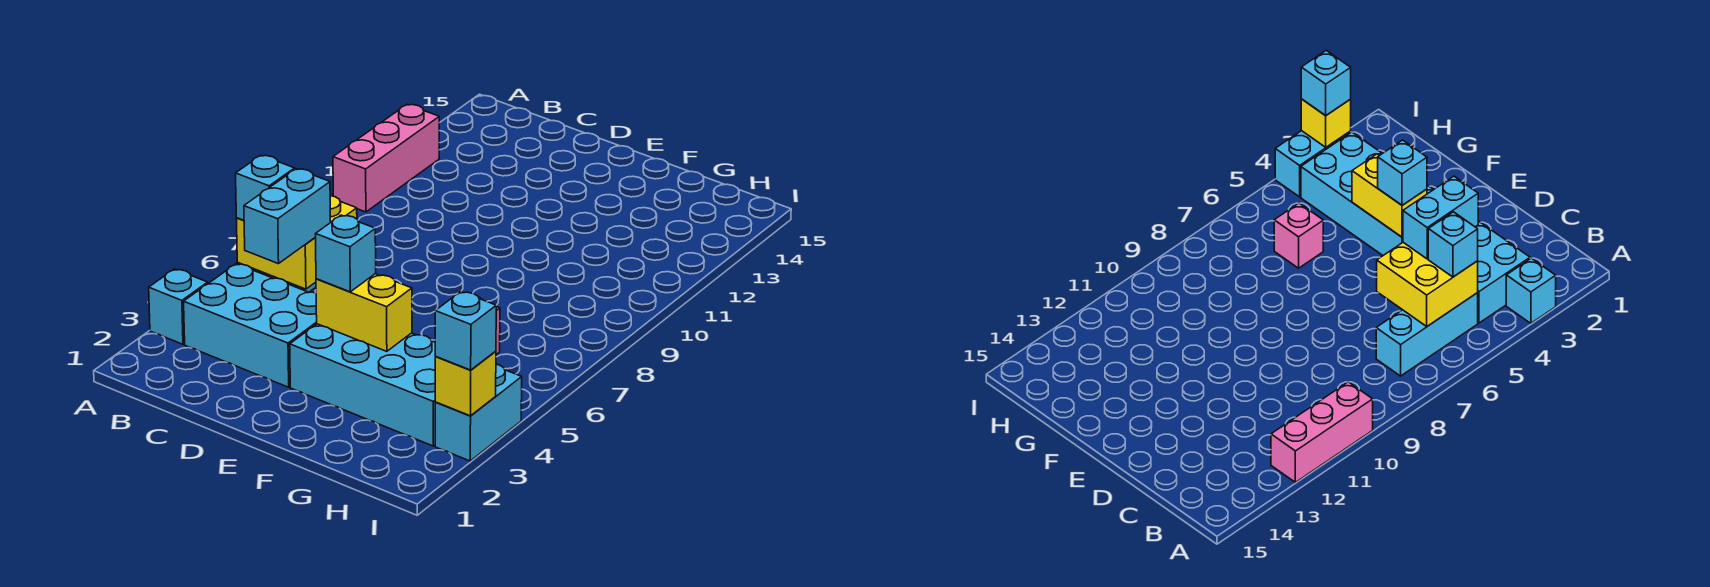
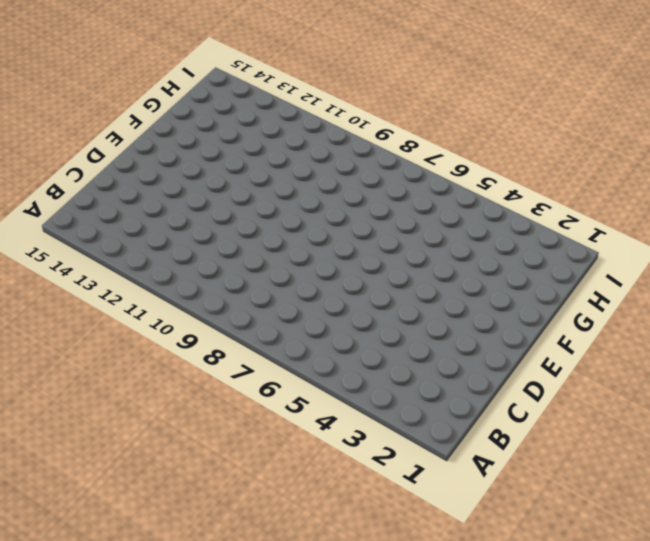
none -> cyan 1x1 brick [149,269,208,344]
none -> pink 1x3 brick [333,105,439,212]
none -> cyan 2x3 brick [184,264,317,387]

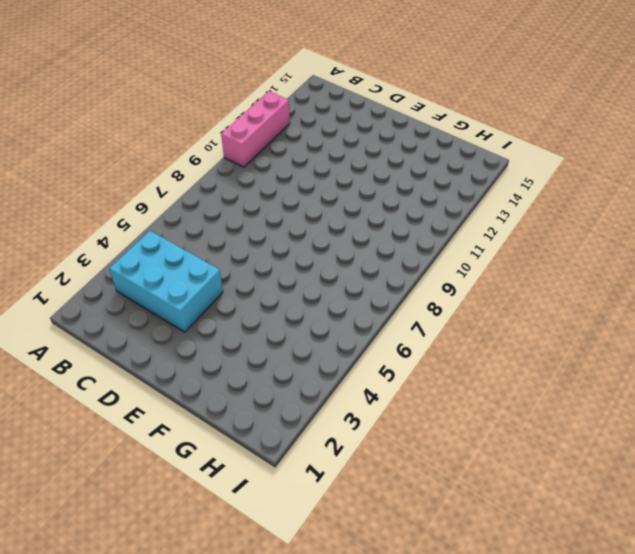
none -> cyan 1x1 brick [149,269,208,344]
none -> cyan 1x3 brick [1376,293,1478,376]
none -> cyan 2x4 brick [290,324,436,446]

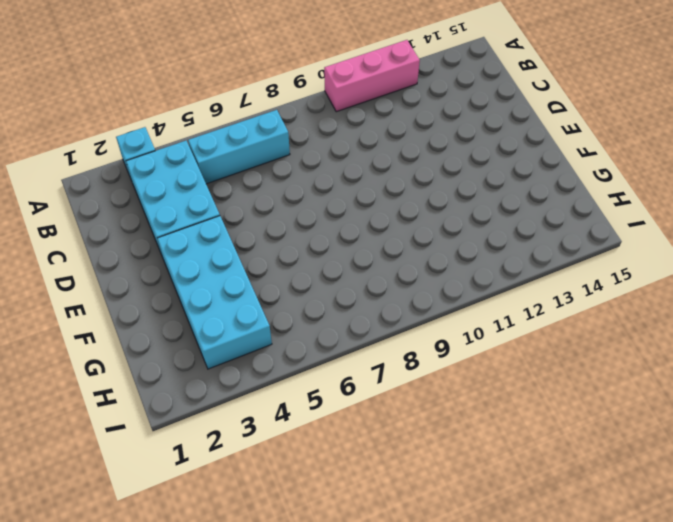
none -> pink 1x1 brick [1274,203,1323,268]
none -> cyan 1x2 brick [435,364,522,461]
none -> yellow 2x2 brick [236,196,357,289]

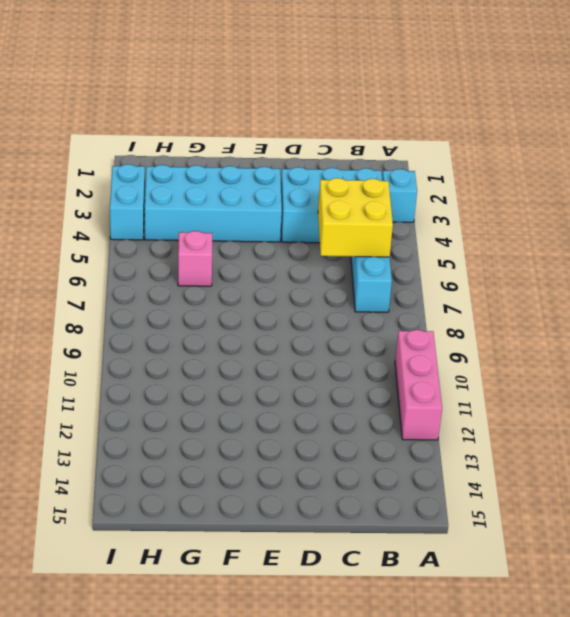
none -> yellow 1x2 brick [316,274,412,351]
none -> yellow 1x1 brick [435,351,496,416]
none -> cyan 1x1 brick [236,155,295,220]

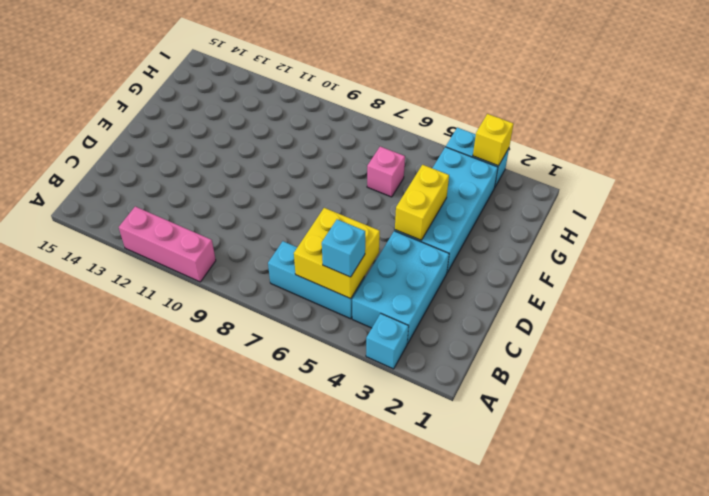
none -> cyan 1x2 brick [244,169,331,264]
none -> cyan 1x1 brick [316,215,376,292]
none -> cyan 1x1 brick [435,292,496,370]

